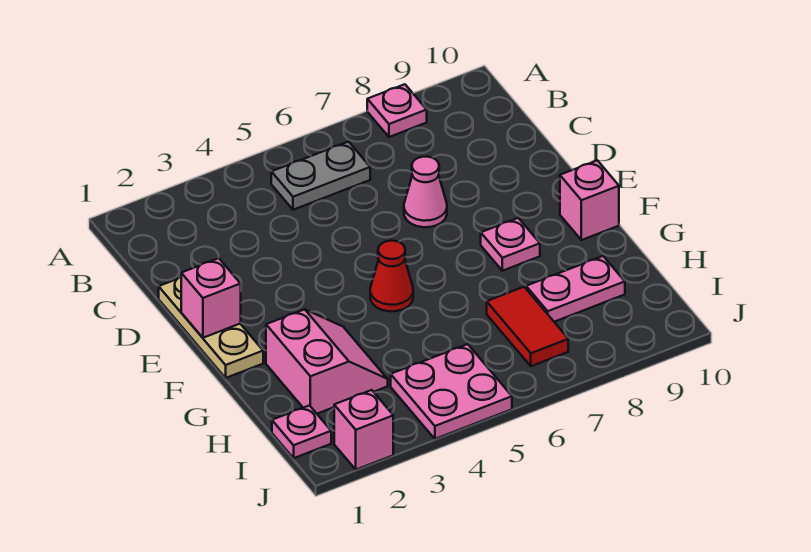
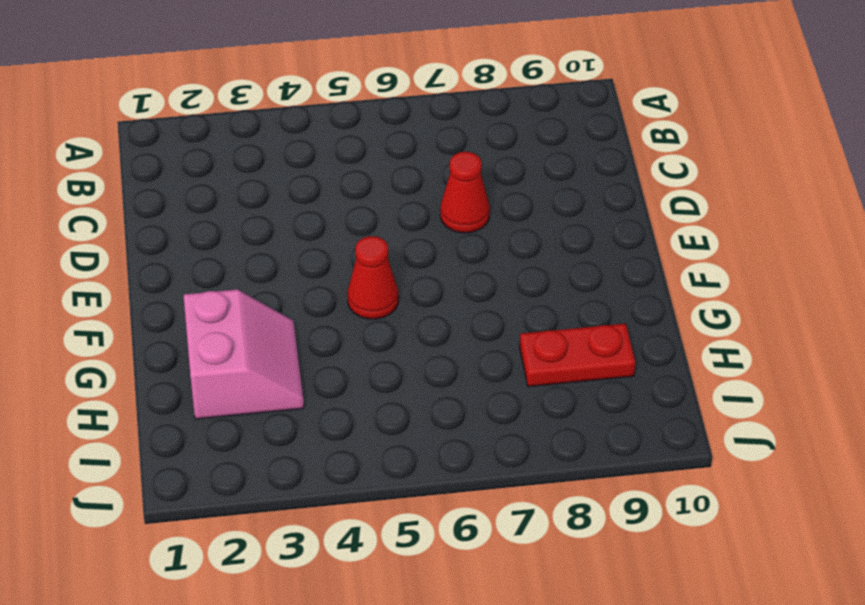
red 1x1 cone [440,152,490,233] -> pink 1x1 cone [404,157,447,227]
red 1x2 plate [520,323,635,387] -> pink 1x2 plate [526,256,625,322]
none -> pink 1x1 plate [367,84,427,137]
none -> grey 1x2 plate [271,142,370,210]
none -> tan 1x3 plate [159,277,263,378]

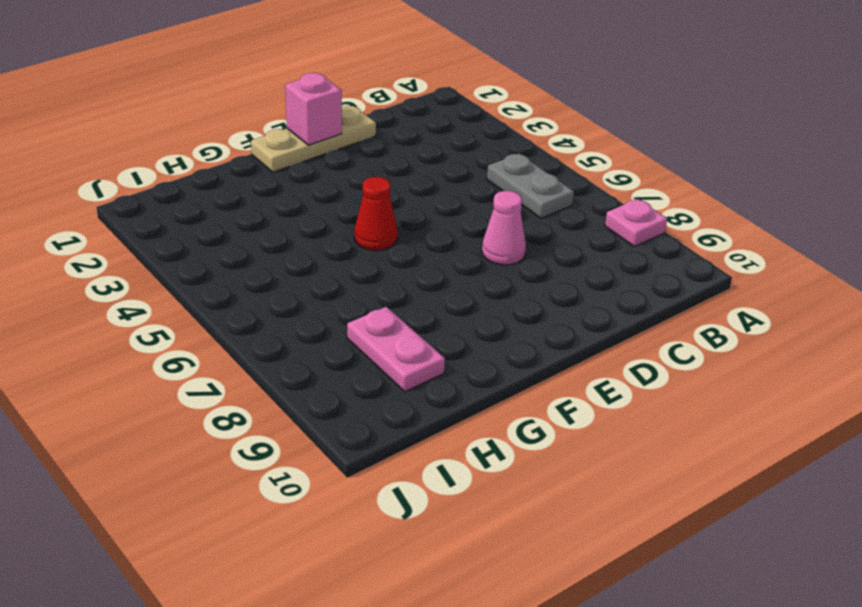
none -> pink 1x1 plate [481,218,540,271]
none -> pink 1x1 brick [560,160,619,240]
none -> pink 2x2 slope [266,309,388,414]

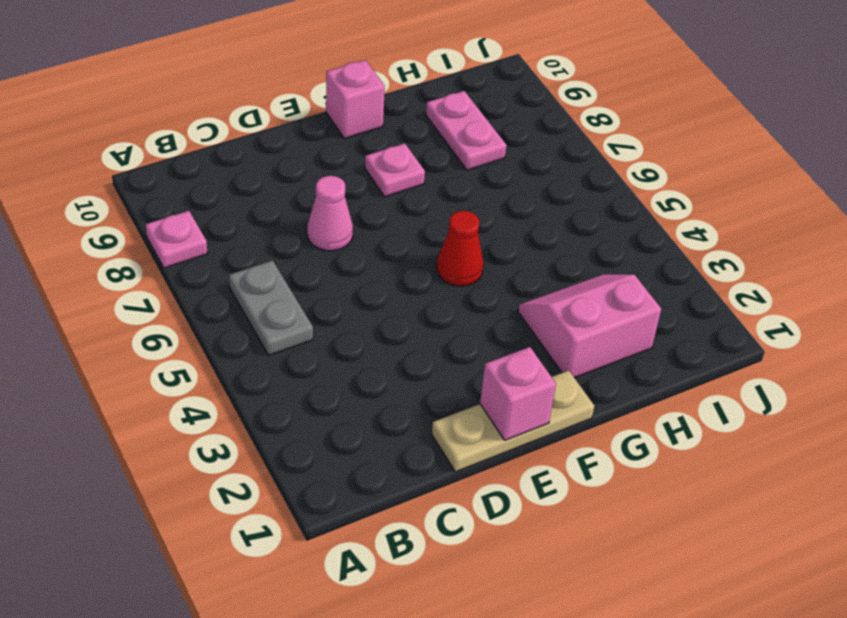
none -> red 1x2 tile [487,287,568,366]
none -> pink 1x1 plate [272,406,331,458]
none -> pink 2x2 plate [391,344,512,439]

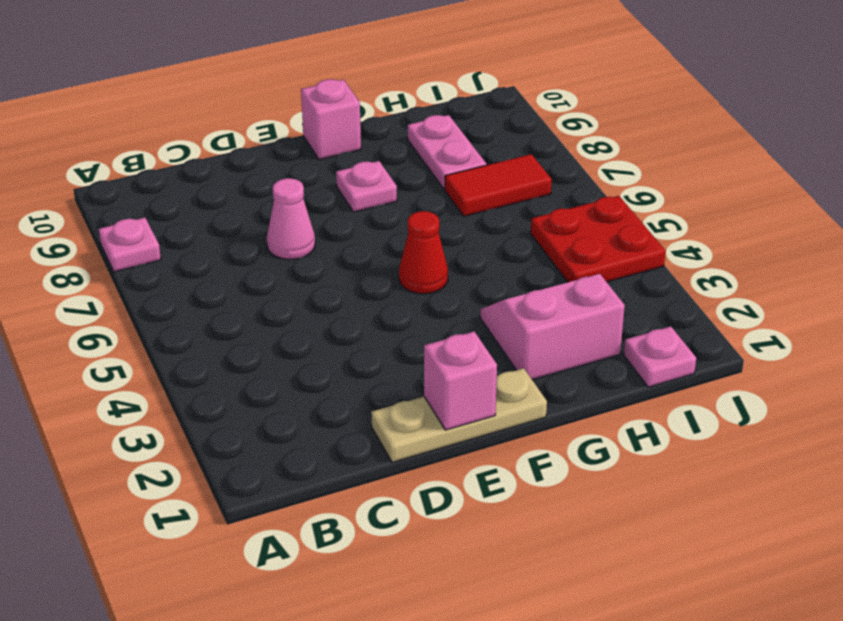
red 2x2 plate [531,196,666,282] -> pink 2x2 plate [391,344,512,439]
none -> grey 1x2 plate [271,142,370,210]
none -> pink 1x1 brick [334,390,393,470]

